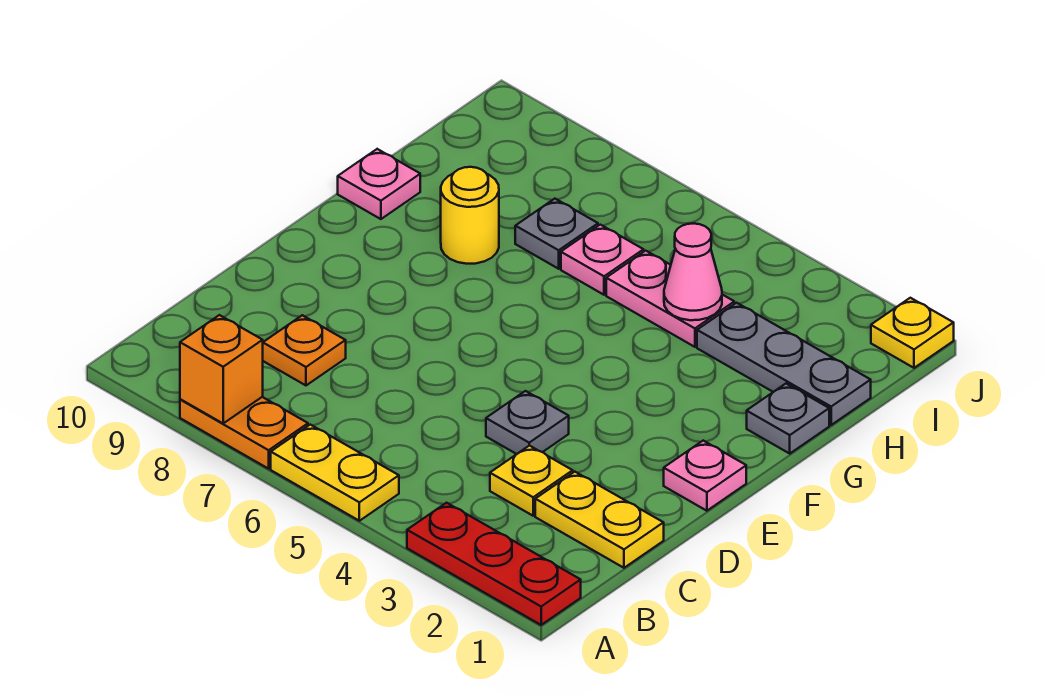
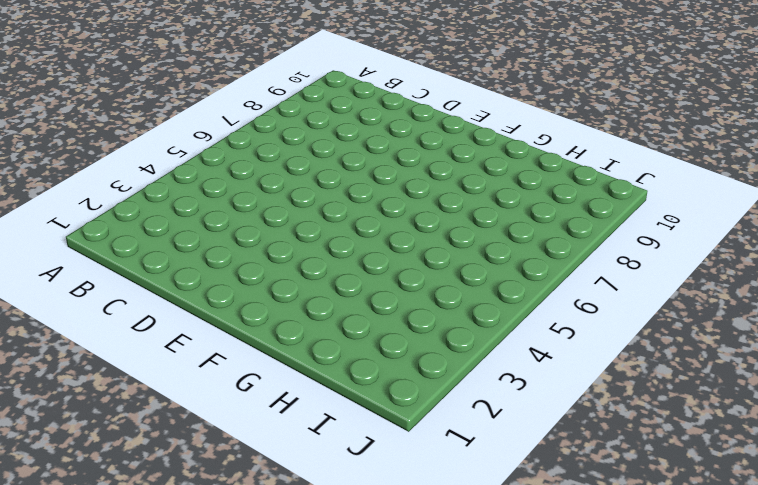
none -> red 1x3 plate [407,503,581,625]
none -> yellow 1x2 plate [271,425,399,521]
none -> orange 1x2 plate [180,397,308,469]

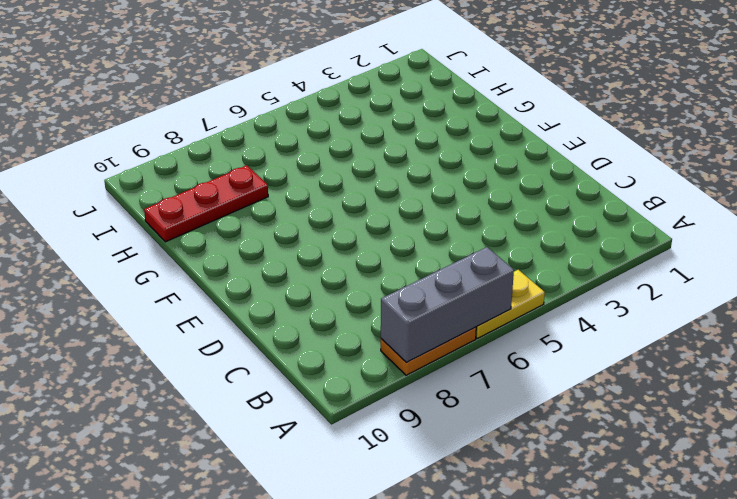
grey 1x3 brick [381,247,514,363] -> orange 1x1 brick [180,315,263,423]
red 1x3 plate [144,165,268,242] -> red 1x3 plate moved to [407,503,581,625]
none -> yellow 1x2 plate [535,472,664,568]
none -> yellow 1x1 plate [490,445,573,516]
none -> orange 1x1 plate [263,315,346,385]

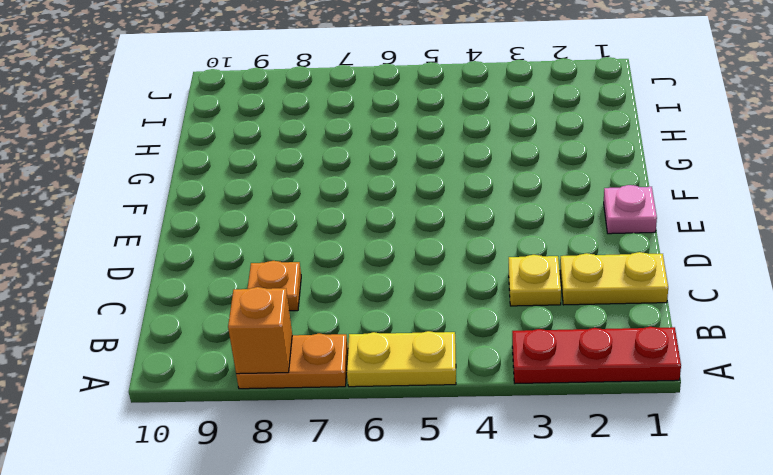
none -> grey 1x1 plate [486,391,569,454]
none -> grey 1x1 plate [747,384,829,453]
none -> yellow 1x1 round brick [441,167,499,264]

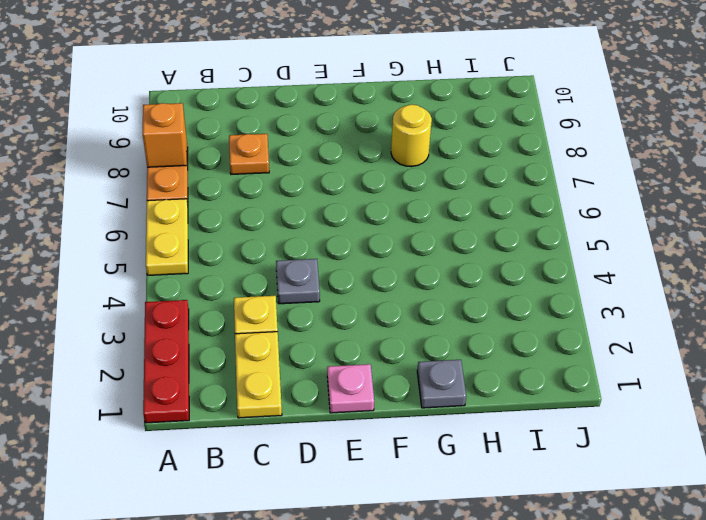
none -> pink 1x1 plate [338,149,420,219]
none -> grey 1x3 plate [697,303,871,425]
none -> pink 1x2 plate [606,251,734,347]

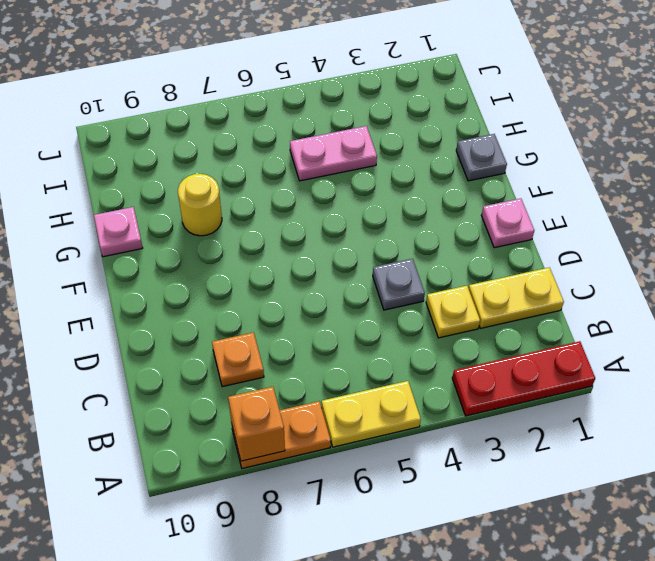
none -> grey 1x3 plate [697,303,871,425]
none -> pink 1x1 plate [561,225,644,295]
none -> grey 1x1 plate [515,199,598,269]

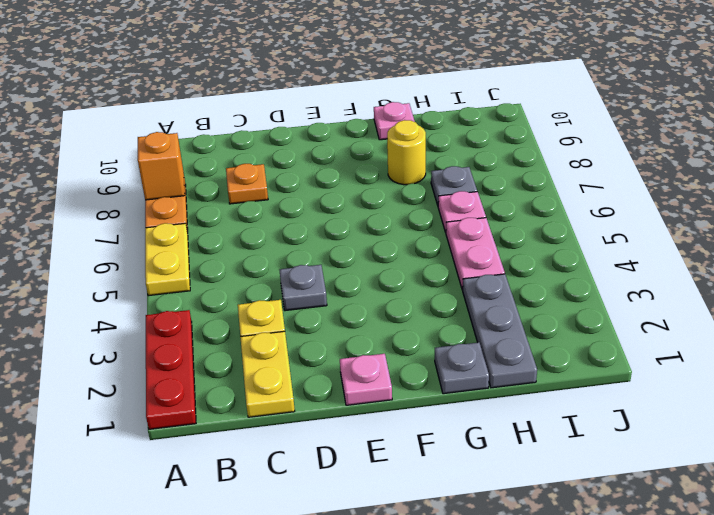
none -> yellow 1x1 plate [871,298,954,368]
none -> pink 1x1 cone [664,223,722,320]

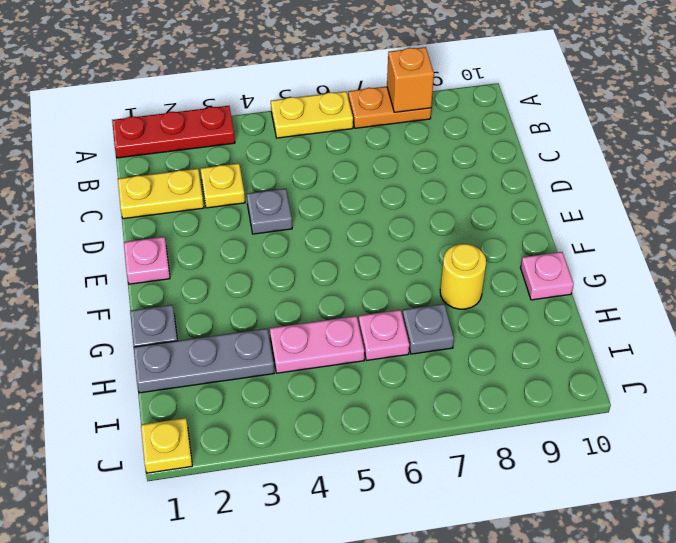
none -> orange 1x1 plate [263,315,346,385]
none -> pink 1x1 cone [664,223,722,320]

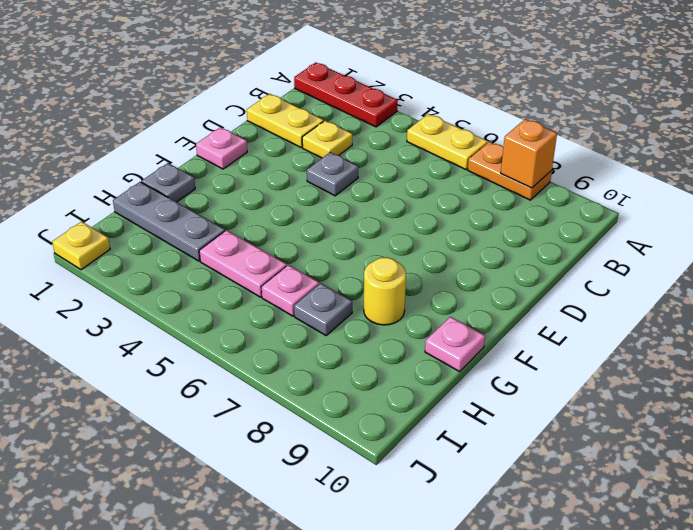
none -> orange 1x1 plate [263,315,346,385]
none -> pink 1x1 cone [664,223,722,320]

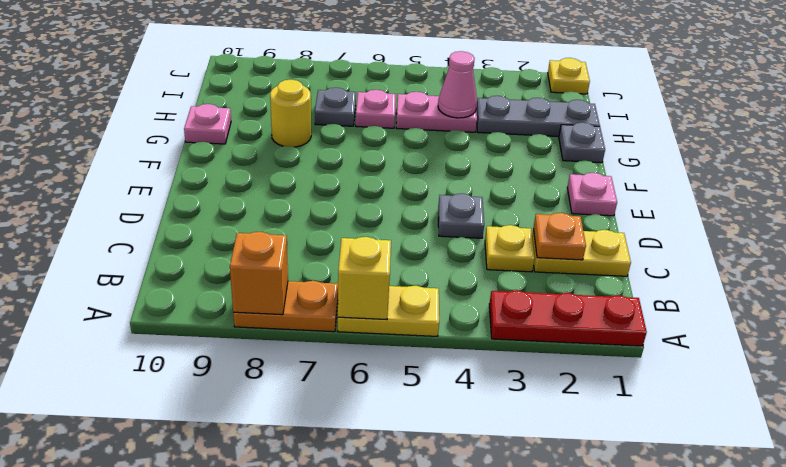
yellow 1x1 brick [338,237,391,320] -> none
orange 1x1 plate [533,213,586,260] -> orange 1x1 plate moved to [263,315,346,385]

